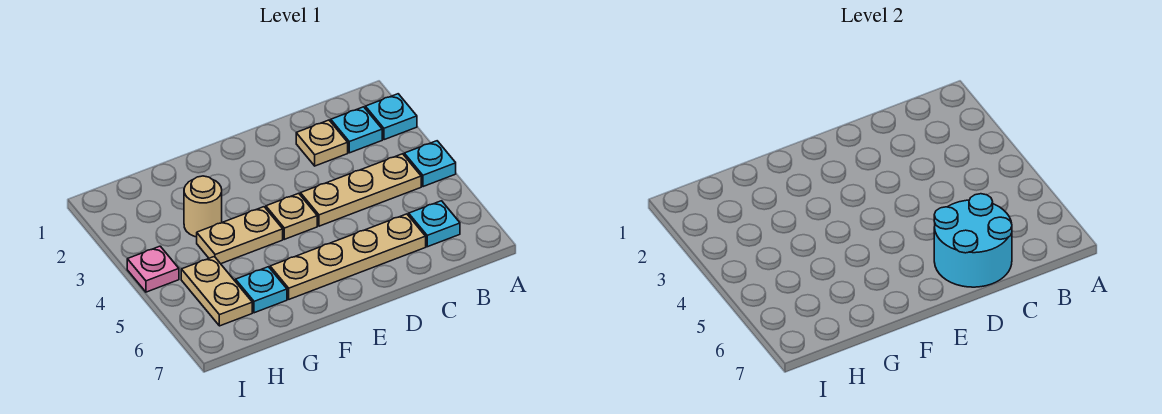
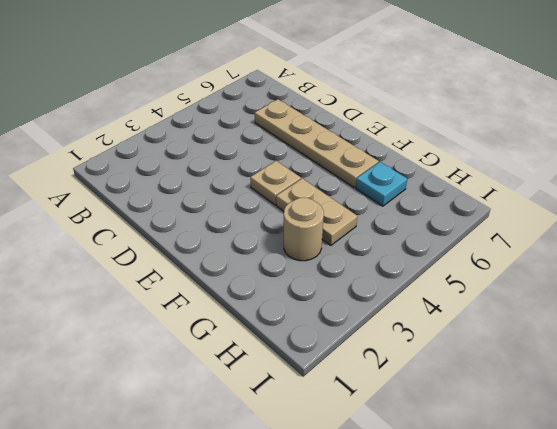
none -> cyan 1x1 plate [365,94,417,140]
none -> cyan 1x1 plate [404,141,456,187]
none -> cyan 1x1 plate [331,107,382,153]

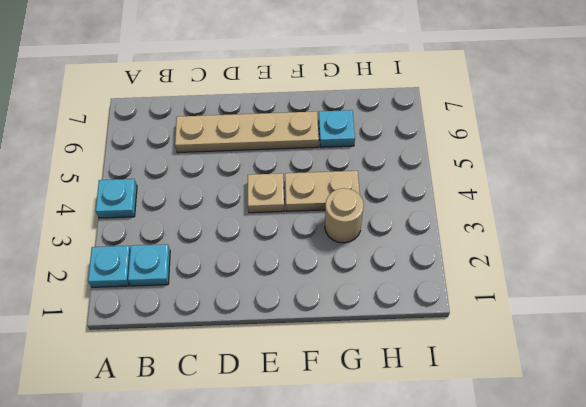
none -> tan 1x3 plate [300,154,421,226]
none -> cyan 1x1 plate [409,201,460,247]
none -> tan 1x1 plate [296,120,348,166]

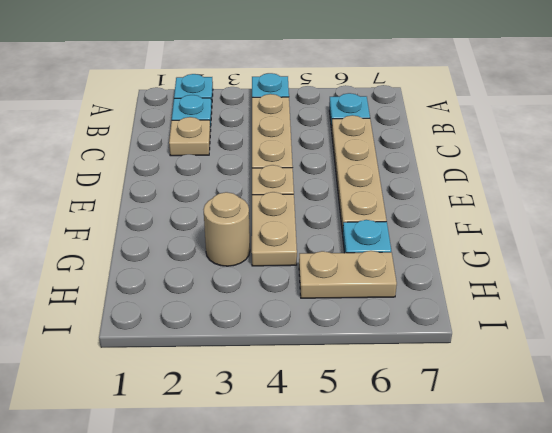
none -> pink 1x1 plate [127,246,179,292]
none -> cyan 2x2 round brick [934,194,1012,287]

